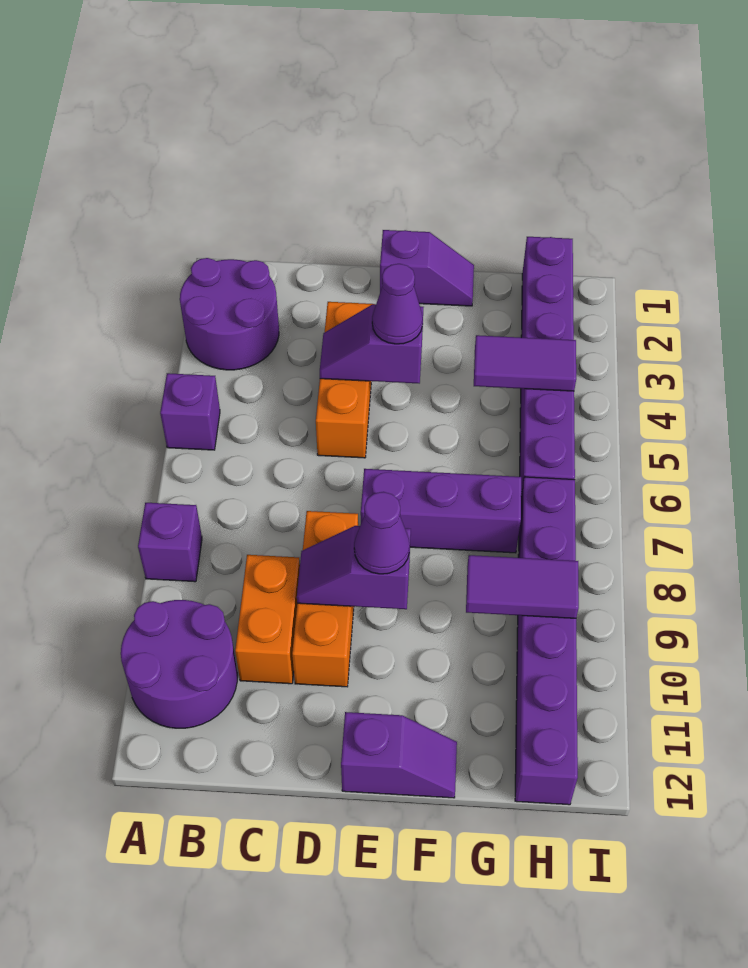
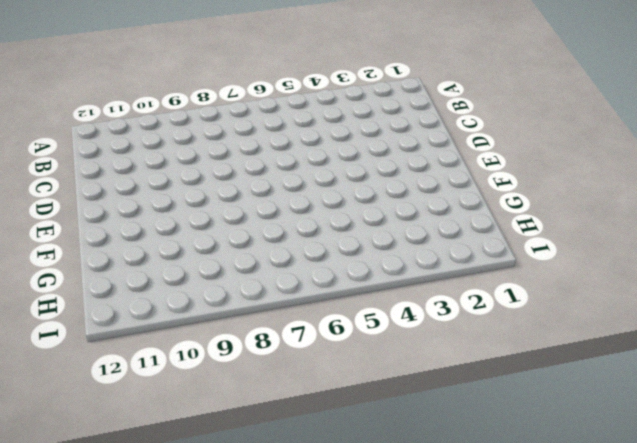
none -> purple 2x2 round brick [180,258,279,370]
none -> purple 1x1 brick [160,373,220,450]
none -> purple 1x1 brick [138,503,202,582]

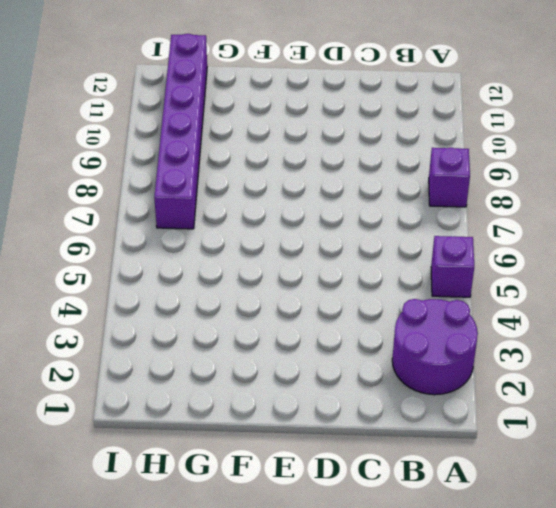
none -> purple 2x2 round brick [121,600,237,728]
none -> orange 1x2 brick [235,555,300,684]
none -> orange 1x3 brick [316,302,373,458]

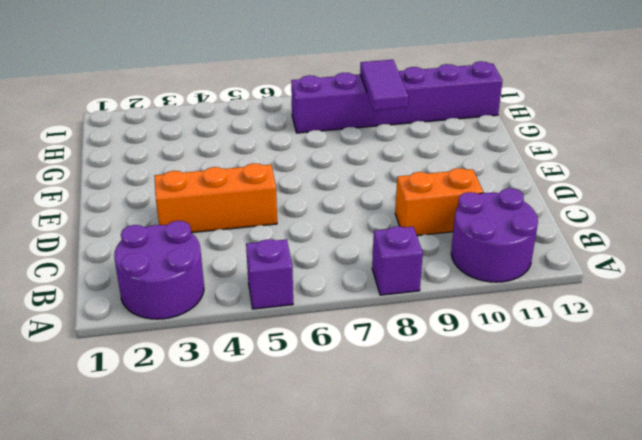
none -> orange 1x3 brick [292,511,358,687]
none -> purple 1x2 slope [380,230,474,306]
none -> purple 1x3 brick [361,469,521,553]

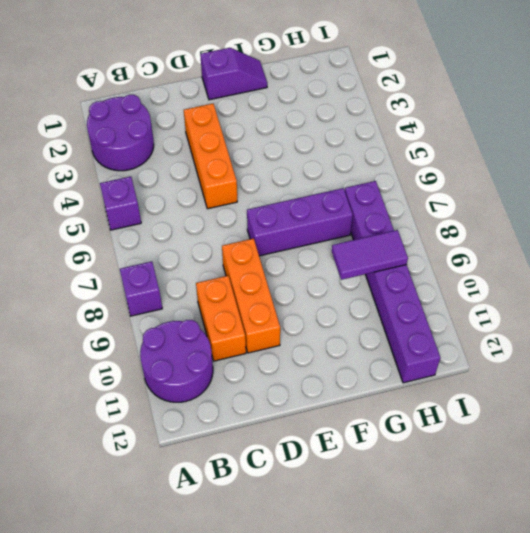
none -> purple 1x2 slope [341,712,457,798]
none -> purple 1x6 brick [520,237,575,494]
none -> purple 1x2 slope [320,304,423,383]

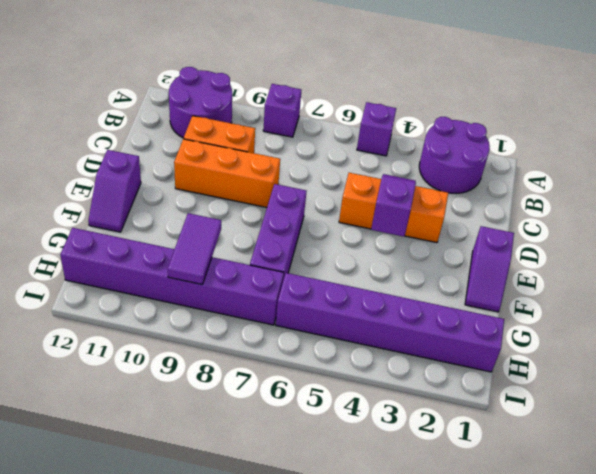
none -> purple 1x2 slope [297,526,411,609]
none -> purple 1x2 tile [474,335,576,391]
none -> purple 1x1 cone [372,264,423,344]

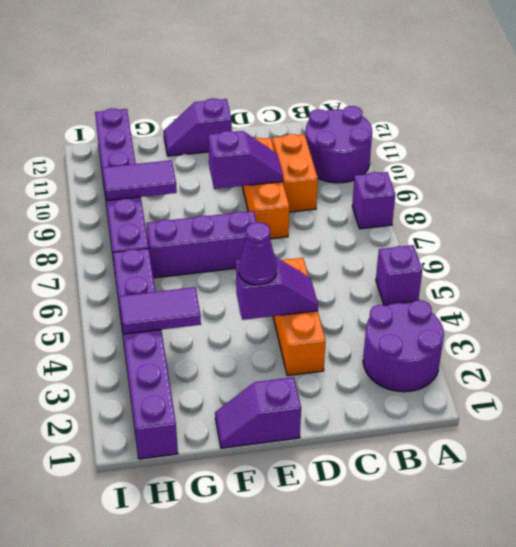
none -> purple 1x1 cone [354,492,410,574]

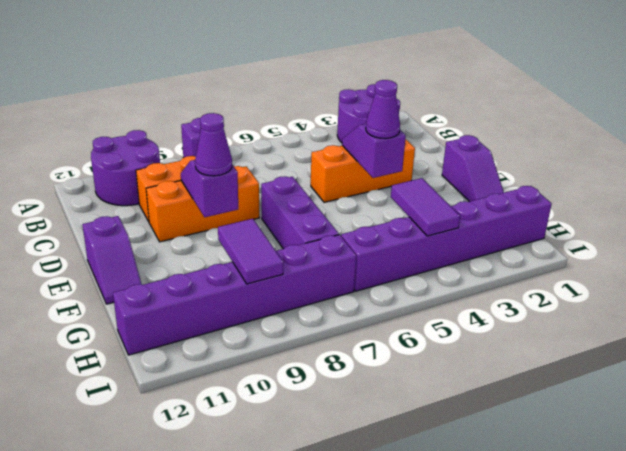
none -> purple 1x1 brick [160,373,220,450]

